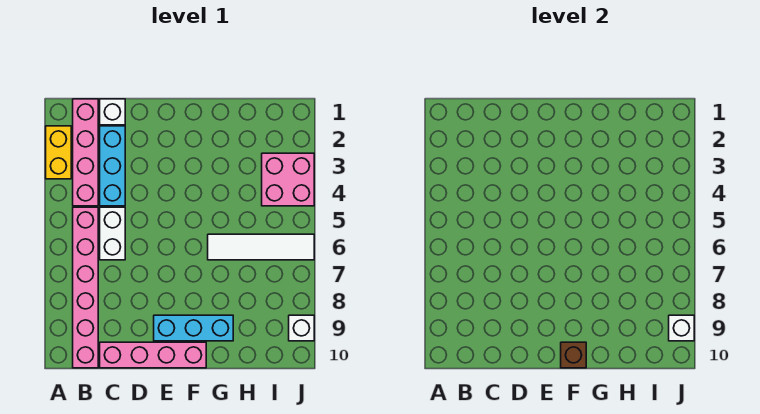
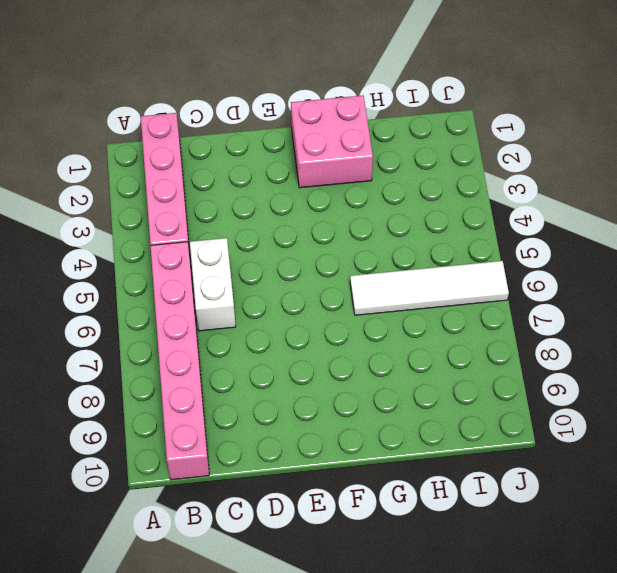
pink 2x2 brick [291,95,373,188] -> pink 2x2 brick moved to [262,153,314,206]
none -> yellow 1x2 brick [46,126,71,179]
none -> white 1x1 brick [100,99,125,125]
none -> cyan 1x3 brick [100,126,125,206]

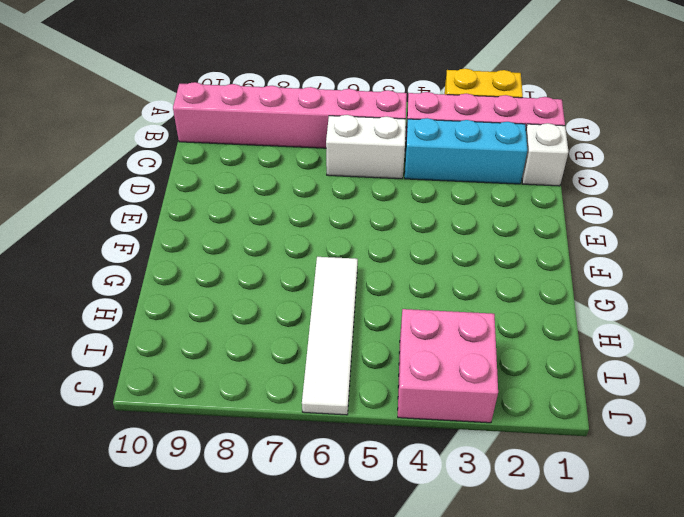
none -> pink 1x4 brick [100,342,206,368]
none -> cyan 1x3 brick [154,315,233,341]
none -> white 1x1 brick [289,315,314,341]

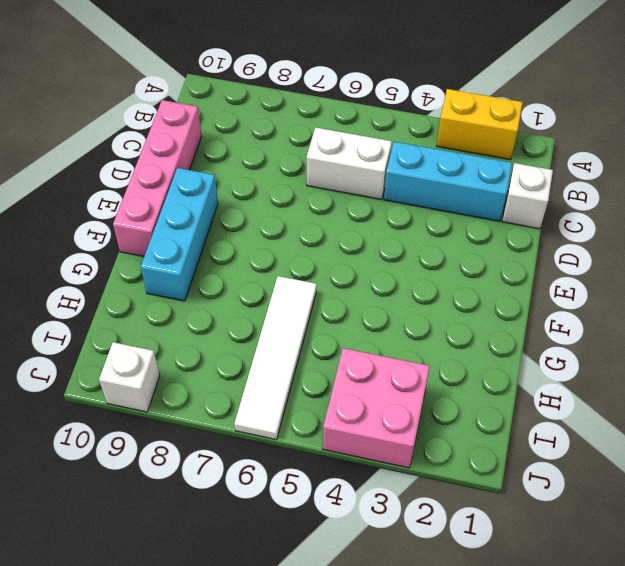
none -> pink 1x4 brick [73,99,98,206]
none -> pink 1x6 brick [73,207,98,368]
none -> brown 1x1 brick [561,342,586,368]

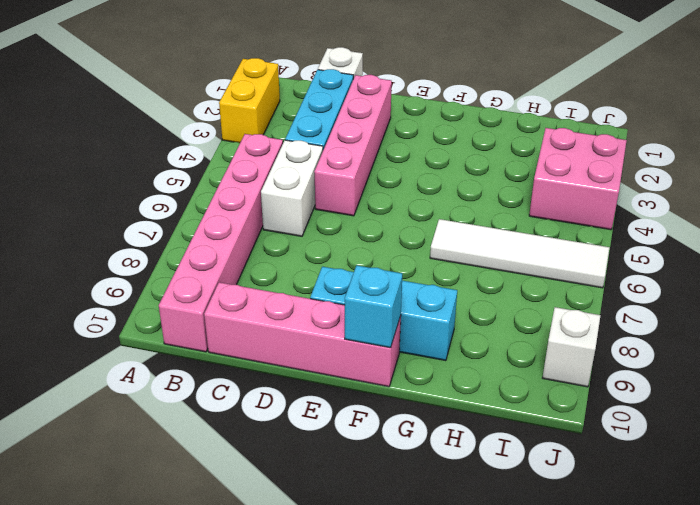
pink 1x4 brick [314,75,392,216] -> pink 1x4 brick moved to [73,99,98,206]
cyan 1x1 brick [345,265,402,348] -> brown 1x1 brick [561,342,586,368]
none -> white 1x1 brick [669,315,694,341]

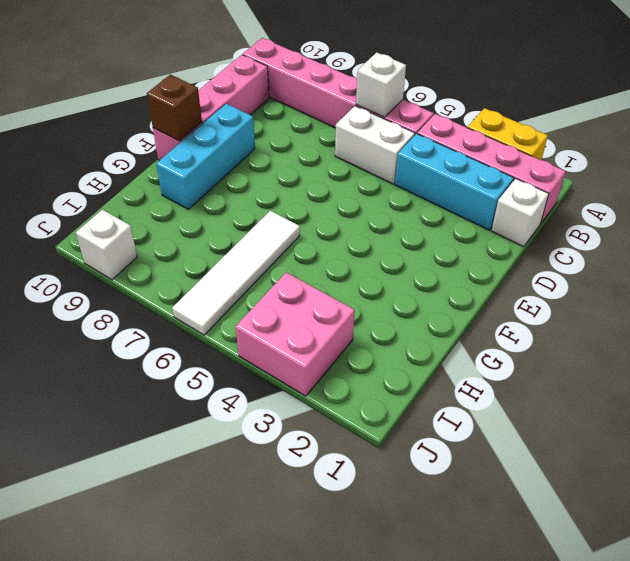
white 1x1 brick [356,52,406,117] -> white 1x1 brick moved to [669,315,694,341]

